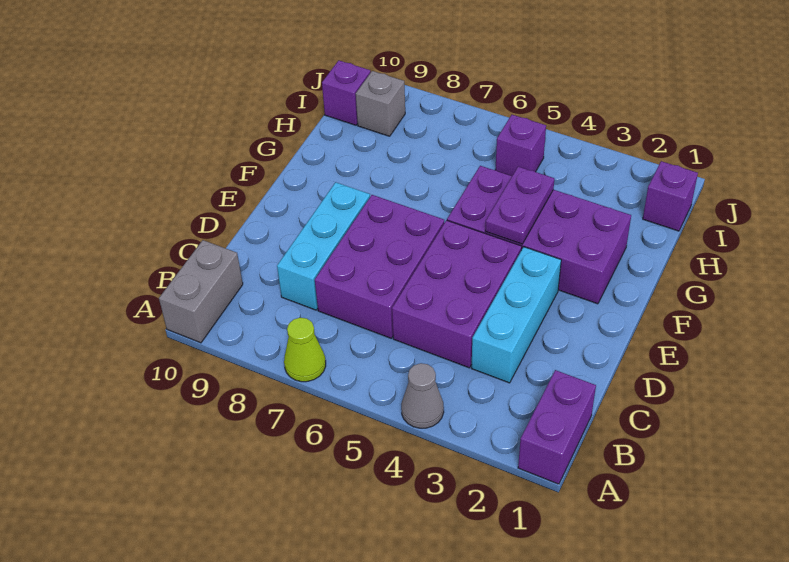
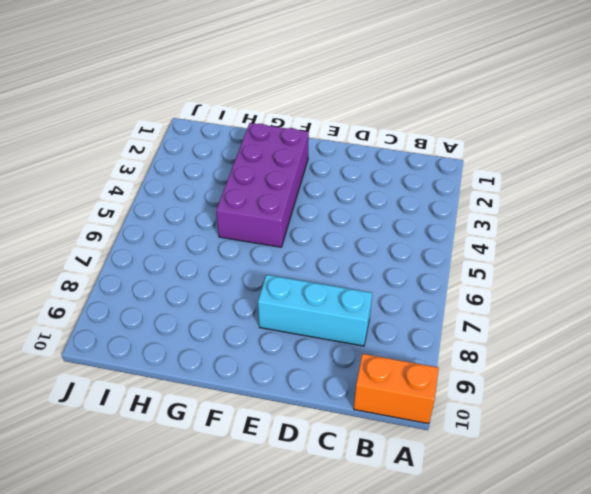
orange 1x2 brick [354,354,439,424] -> grey 1x2 brick [159,240,243,343]
none -> purple 1x2 brick [518,370,596,484]
none -> grey 1x1 cone [401,363,444,428]
none -> lime 1x1 cone [284,318,326,382]

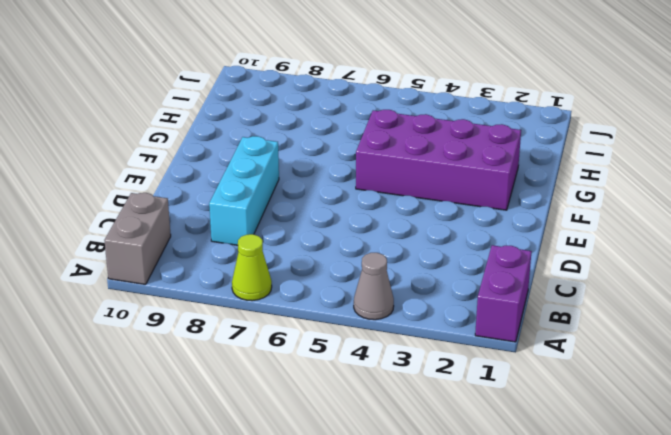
none -> cyan 1x3 brick [472,247,561,383]
none -> purple 2x3 brick [392,220,522,368]
none -> purple 2x3 brick [315,195,444,339]

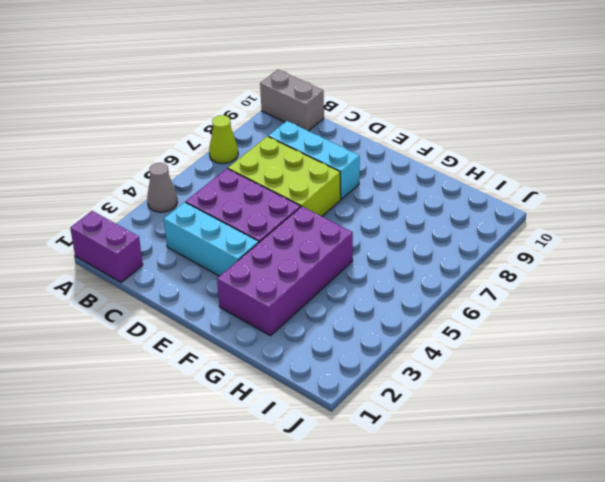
lime 2x3 brick [228,136,341,216] -> purple 2x3 brick [315,195,444,339]
none -> purple 1x1 brick [643,161,698,231]
none -> purple 1x1 brick [495,115,546,176]
none -> grey 1x1 brick [356,71,405,136]

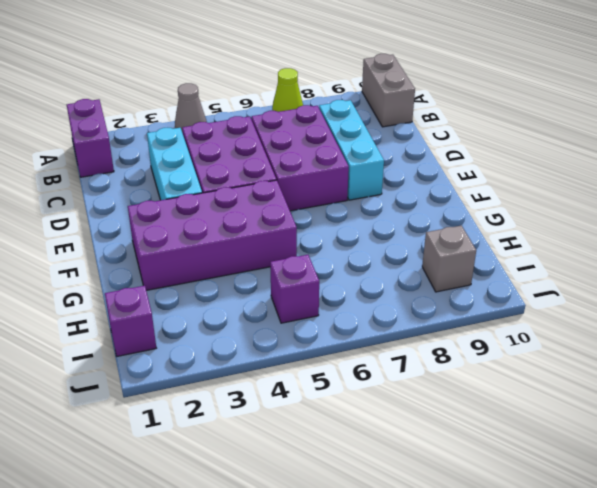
none -> purple 1x1 brick [322,60,371,125]
none -> purple 1x2 plate [485,167,554,244]

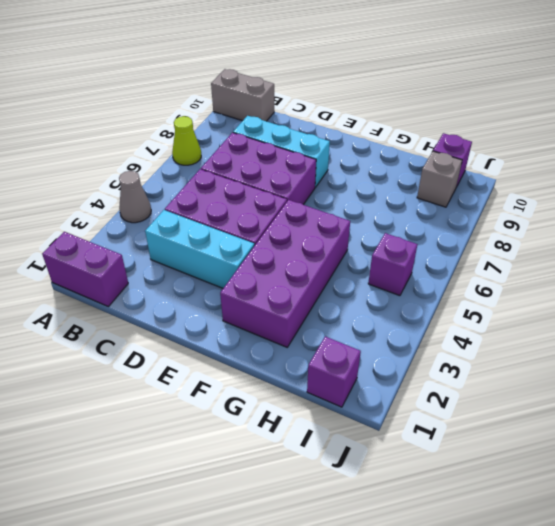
none -> purple 1x2 plate [485,167,554,244]

